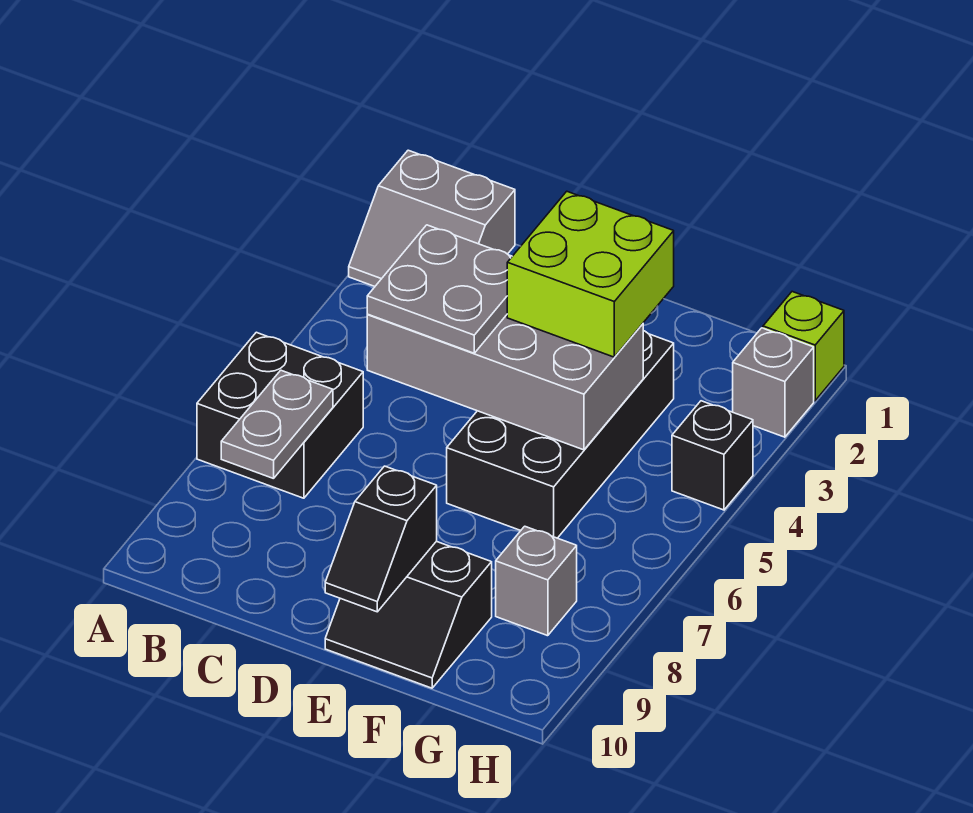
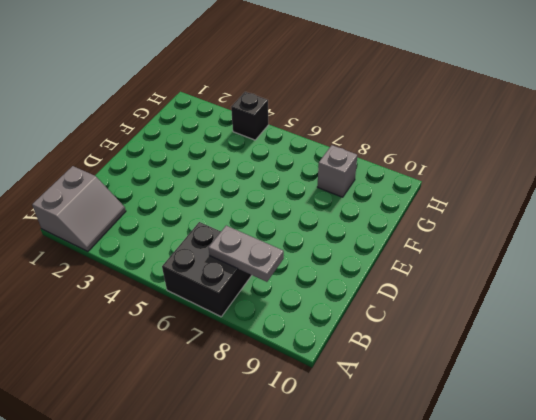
none -> black 2x4 brick [447,331,674,538]
none -> black 2x2 slope [325,541,492,688]
none -> lime 1x1 brick [763,292,844,401]

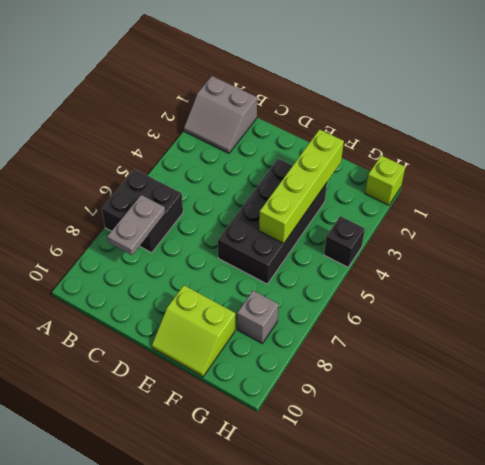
lime 2x2 slope [152,285,235,377] -> black 2x2 slope [325,541,492,688]
lime 1x4 brick [259,130,344,244] -> grey 2x4 brick [367,314,643,450]
none -> grey 1x1 brick [733,328,814,437]
none -> black 1x2 slope [325,466,437,612]
none -> grey 2x2 plate [367,225,512,353]

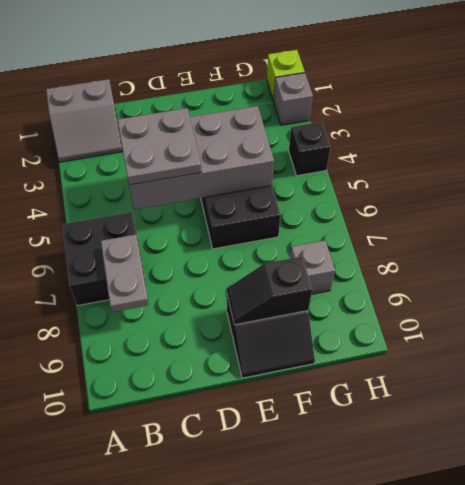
black 1x2 slope [227,256,312,325] -> black 1x2 slope turned to [325,466,437,612]
none -> lime 2x2 brick [507,191,674,357]

